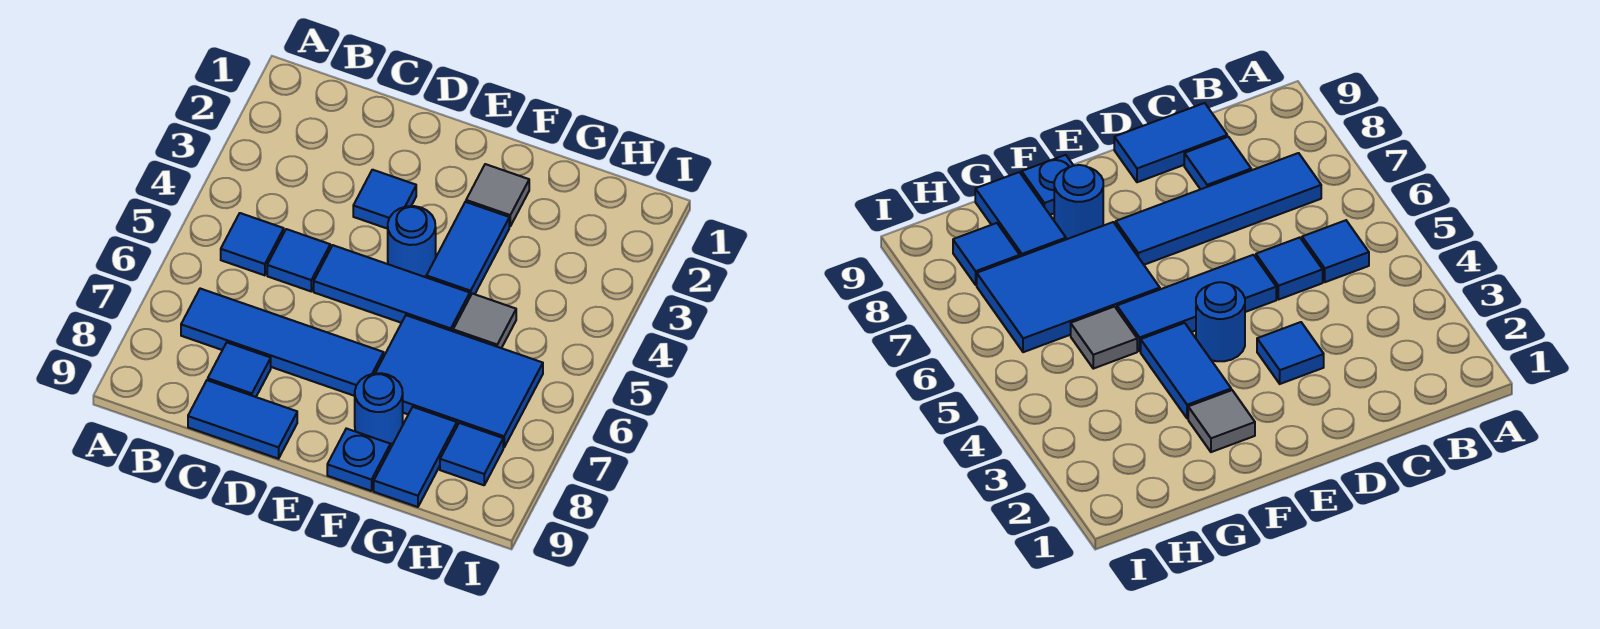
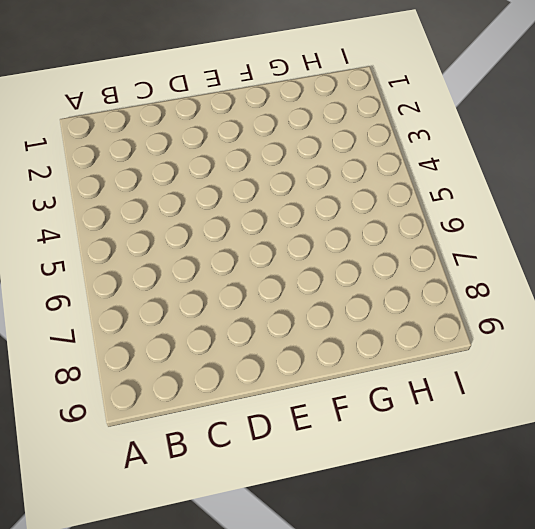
none -> blue 1x1 tile [221,213,284,275]
none -> blue 1x4 tile [181,289,384,396]
none -> blue 1x1 tile [267,229,330,291]

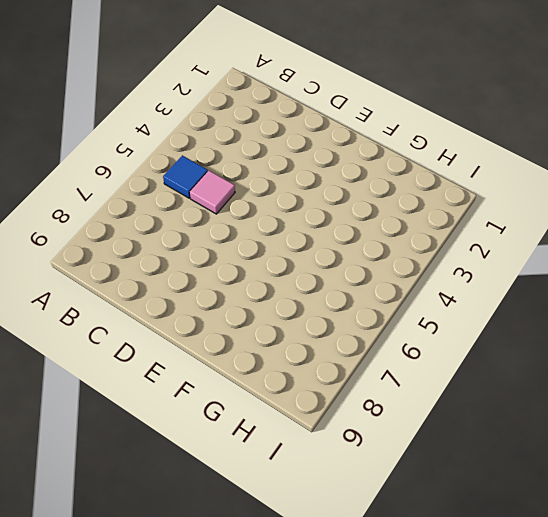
pink 1x1 tile [190,171,235,214] -> blue 1x1 tile [267,229,330,291]
none -> blue 1x4 tile [181,289,384,396]
none -> blue 1x1 tile [208,343,271,397]
none -> blue 1x2 tile [188,380,297,459]

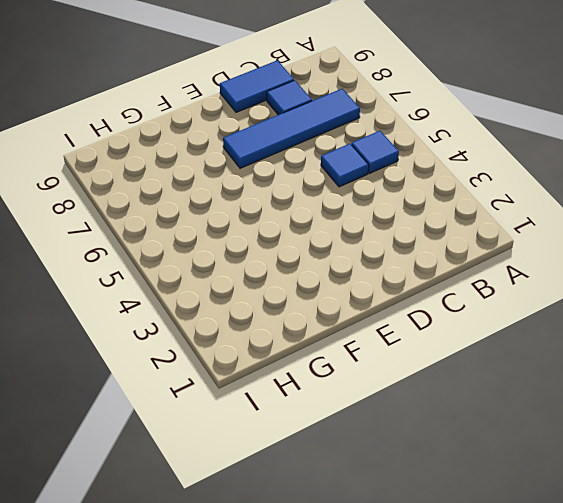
none -> blue 1x1 tile [353,170,416,229]
none -> blue 1x3 tile [314,245,470,331]
none -> blue 1x1 round brick [388,206,436,277]

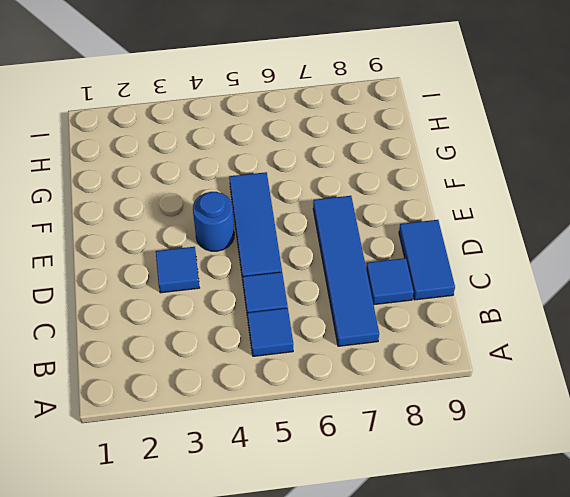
none -> grey 1x1 tile [466,164,529,226]
none -> blue 1x2 tile [426,202,509,296]
none -> blue 2x3 tile [375,315,543,448]

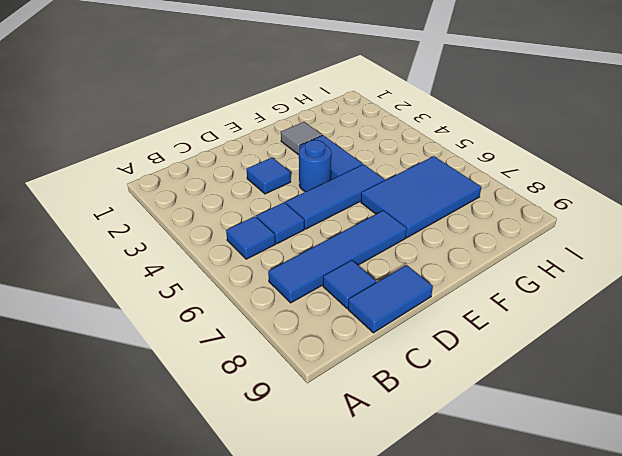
none -> blue 1x1 round brick [355,373,403,445]
none -> blue 1x1 plate [327,428,390,491]
none -> grey 1x1 tile [453,294,516,348]

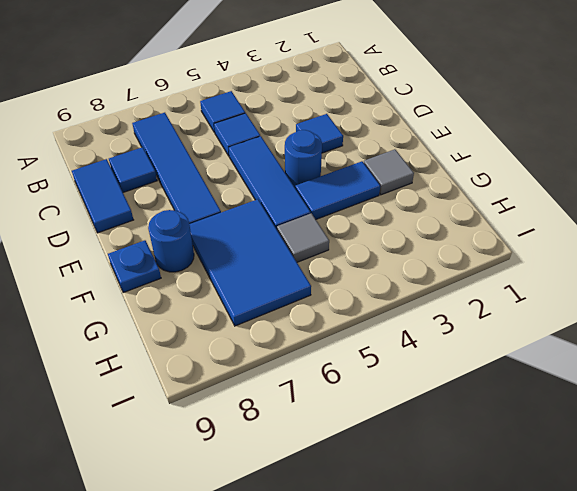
none -> blue 1x2 tile [374,407,457,507]
none -> blue 1x1 tile [440,423,503,485]

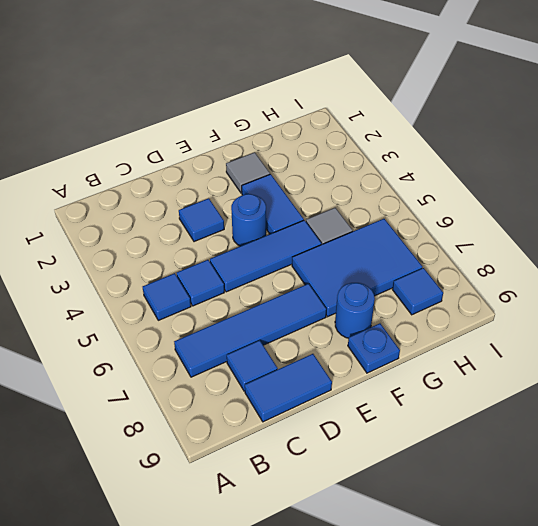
none -> blue 1x2 tile [374,407,457,507]

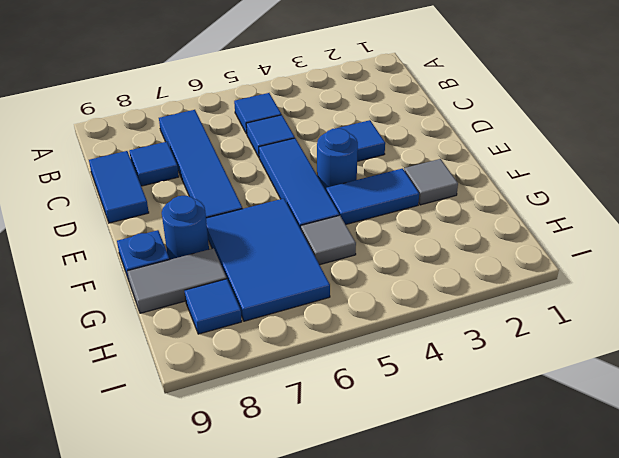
grey 1x2 tile [127,248,227,313] -> blue 1x2 tile [374,407,457,507]

